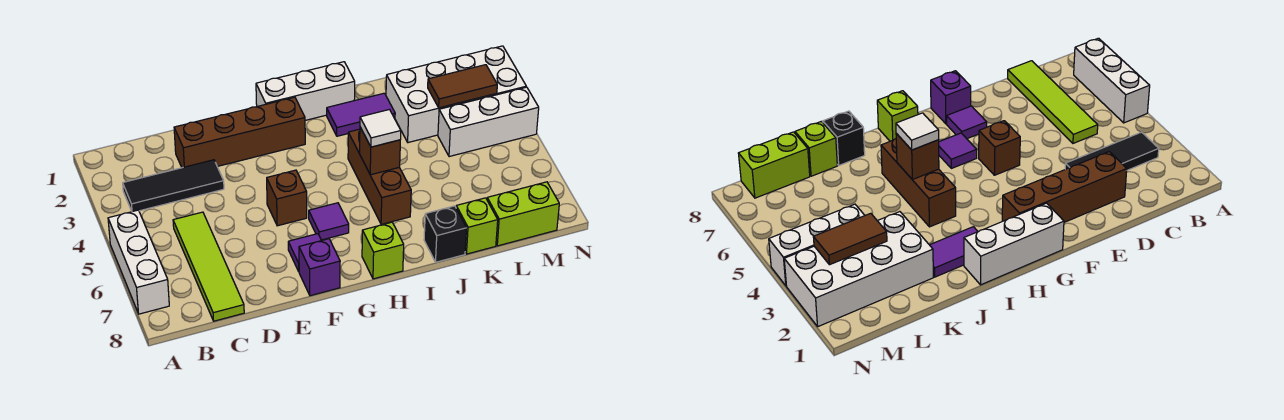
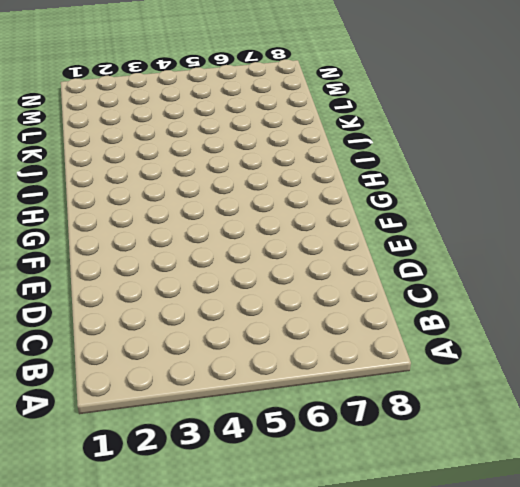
none -> white 1x3 brick [108,210,169,314]
none -> black 1x3 tile [123,160,224,212]
none -> lime 1x4 tile [173,212,244,321]

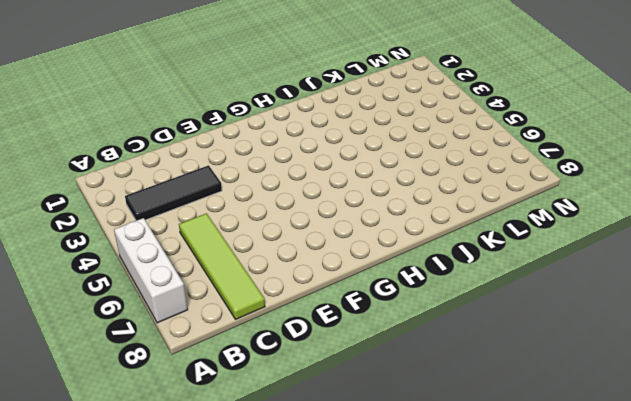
none -> brown 1x4 brick [174,97,305,168]
none -> brown 1x1 brick [267,170,307,226]
none -> purple 1x1 tile [288,234,321,271]

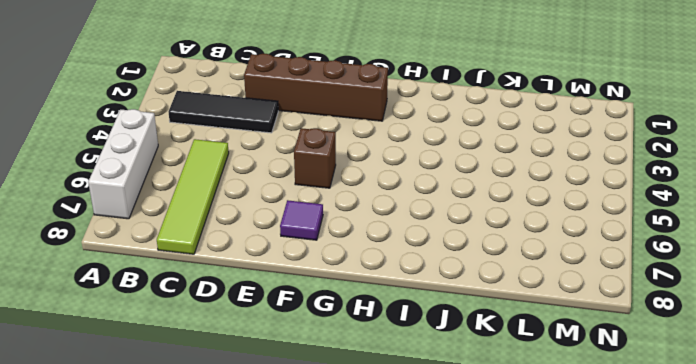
none -> purple 1x1 brick [299,239,340,296]
none -> white 1x3 brick [256,62,355,120]
none -> purple 1x1 tile [309,203,349,240]

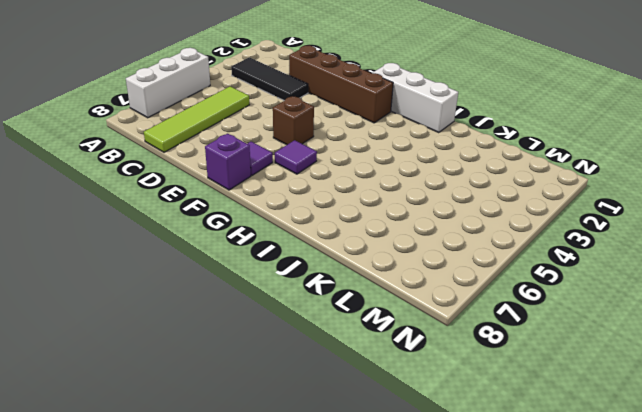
none -> lime 1x1 brick [362,222,404,279]
none -> purple 1x2 tile [327,93,395,136]
none -> brown 1x3 brick [348,129,411,224]

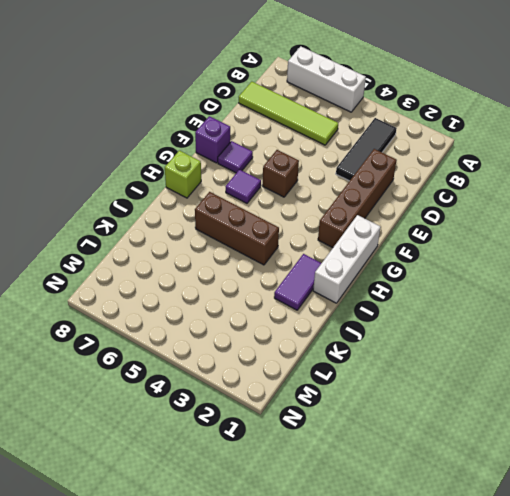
none -> black 1x1 brick [424,206,467,262]
none -> white 2x4 brick [386,46,526,143]
none -> lime 1x1 brick [456,198,498,254]

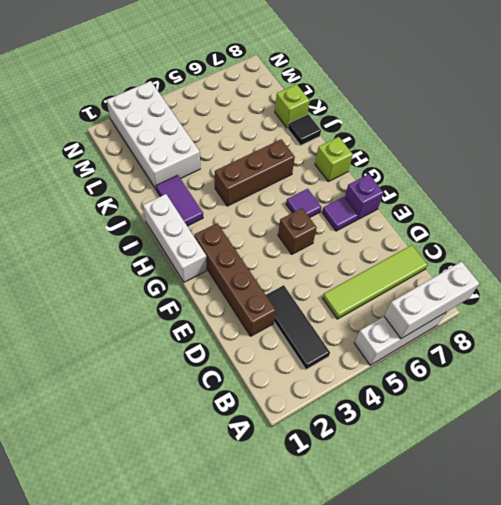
white 1x3 brick [384,261,480,339] -> white 1x3 brick turned to [438,87,539,157]
black 1x1 tile [288,114,321,145] -> black 1x1 brick [424,206,467,262]
none -> lime 1x2 brick [487,182,559,246]
none -> brown 1x1 brick [360,127,400,175]
none -> brown 1x2 tile [428,65,497,108]

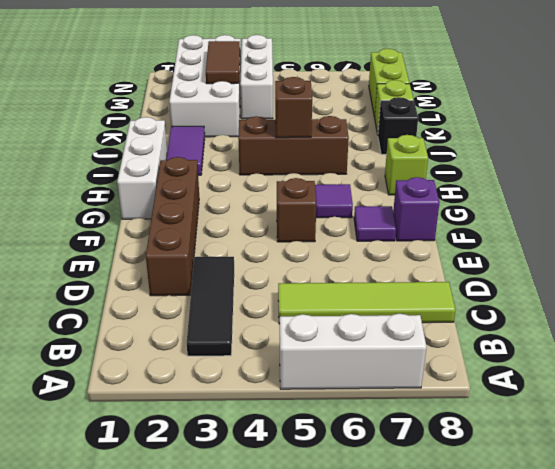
none -> white 1x1 tile [360,110,401,147]

